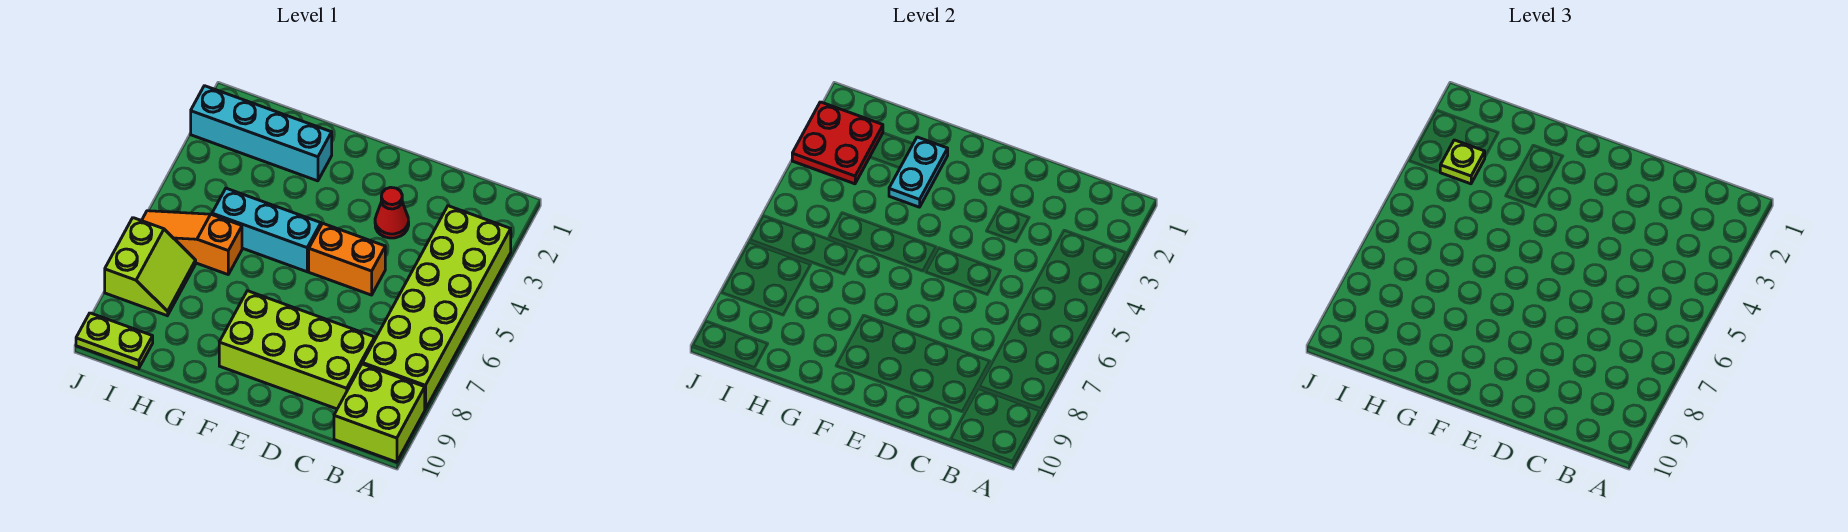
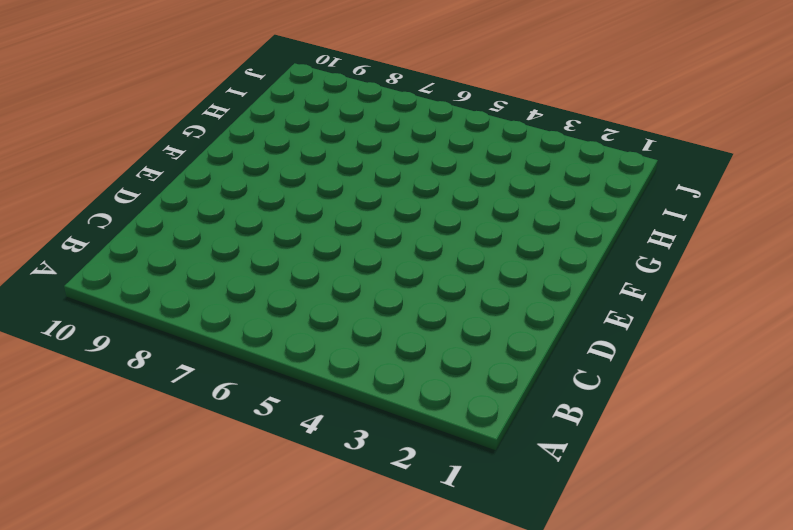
none -> lime 2x6 brick [363,206,511,409]
none -> lime 2x2 brick [334,364,425,462]
none -> lime 2x4 brick [219,291,375,409]

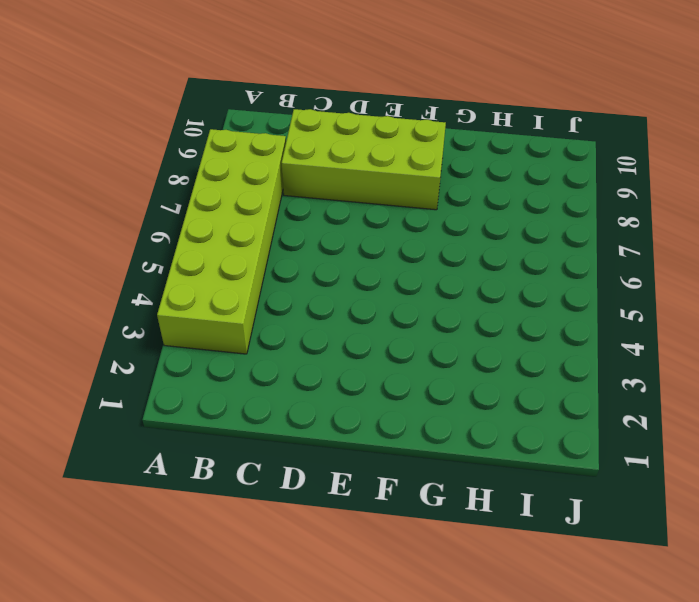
none -> lime 2x2 brick [334,364,425,462]
none -> red 1x1 cone [375,187,409,238]
none -> orange 1x2 brick [309,223,385,295]

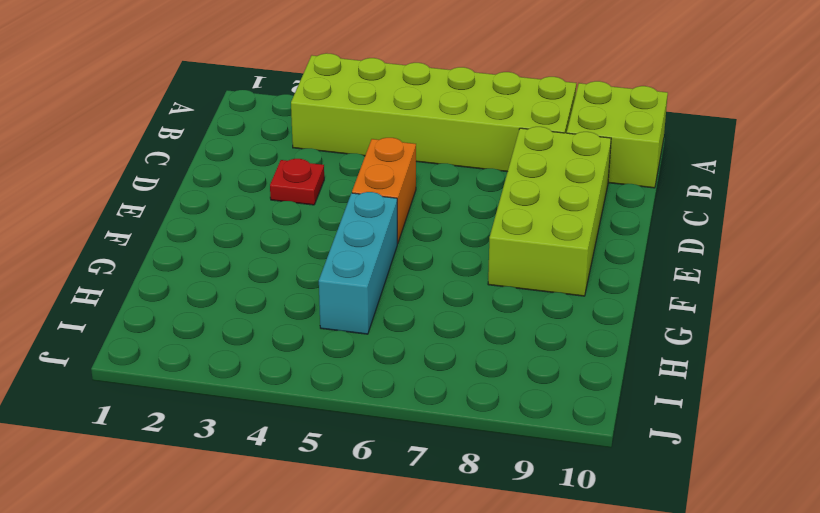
red 1x1 plate [270,159,324,205] -> red 1x1 cone [375,187,409,238]
none -> cyan 1x4 brick [191,86,332,181]
none -> orange 1x3 slope [142,211,242,274]
none -> lime 2x2 slope [105,218,196,316]

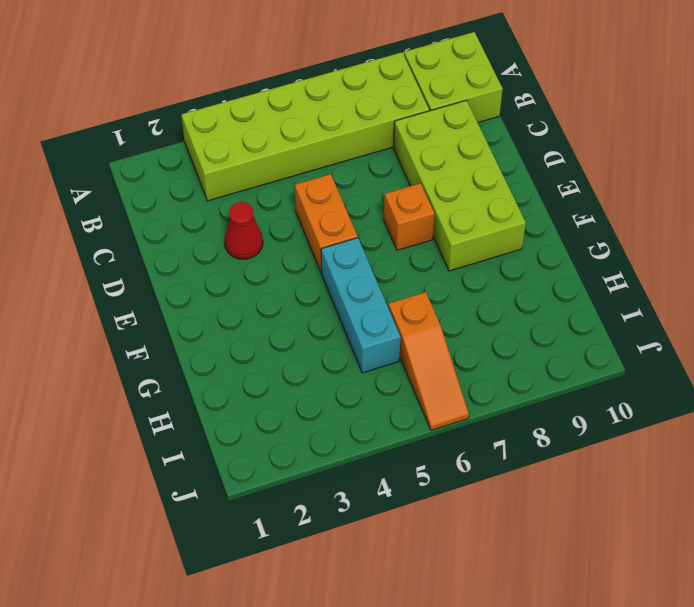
orange 1x1 brick [384,183,434,250] -> none
none -> cyan 1x4 brick [191,86,332,181]
none -> lime 2x2 slope [105,218,196,316]
none -> lime 1x2 plate [76,313,153,368]

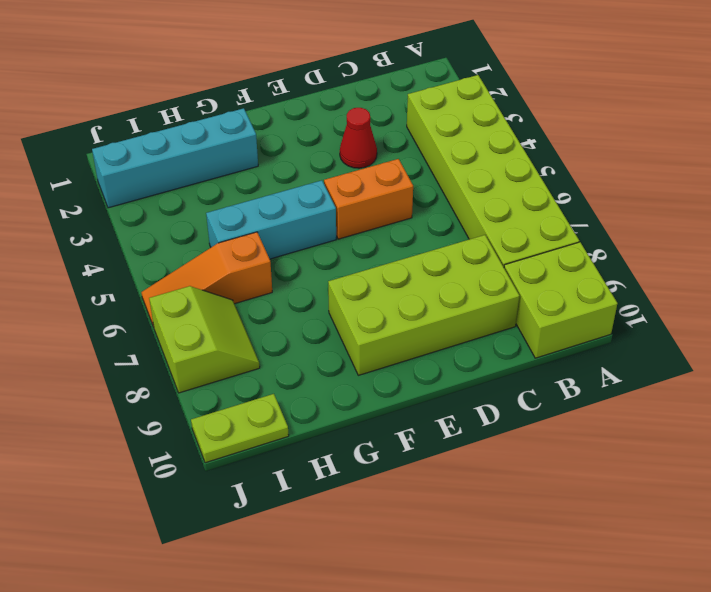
none -> cyan 1x2 plate [889,137,948,207]
none -> red 2x2 plate [792,102,883,184]
none -> lime 1x1 plate [1440,140,1485,184]

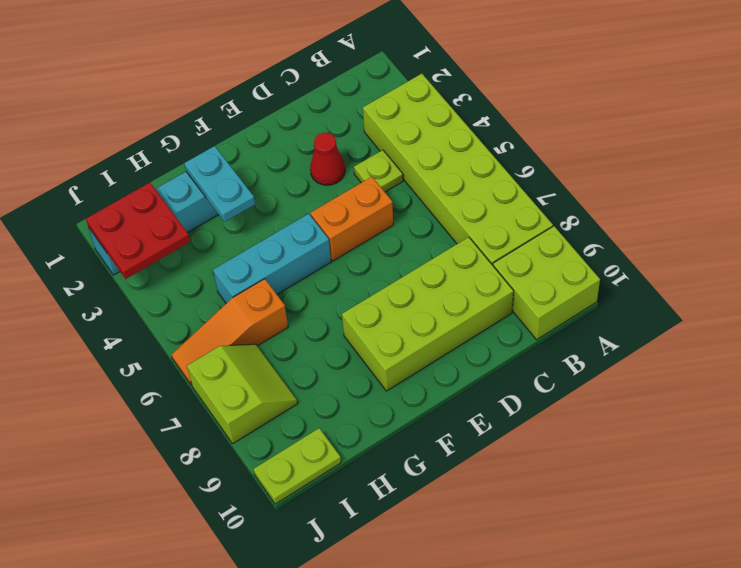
lime 1x1 plate [354,150,403,192] -> lime 1x1 plate moved to [1440,140,1485,184]

